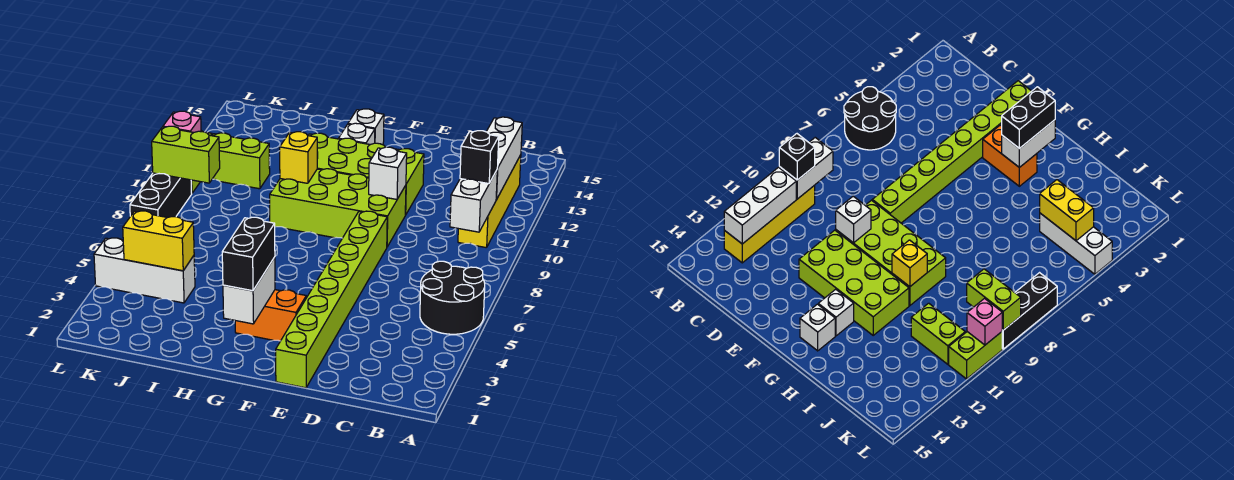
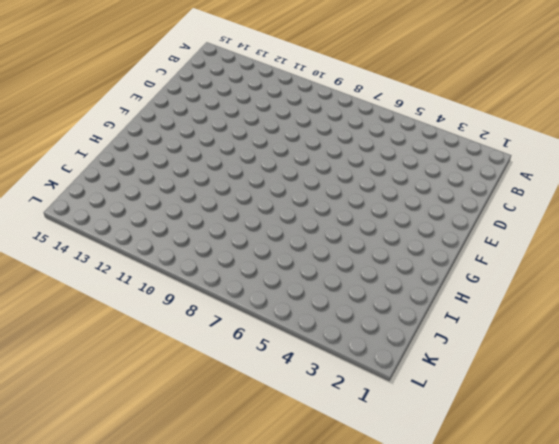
none -> black 2x2 round brick [420,261,485,334]
none -> yellow 1x4 brick [458,155,521,248]
none -> lime 1x8 brick [276,211,387,388]

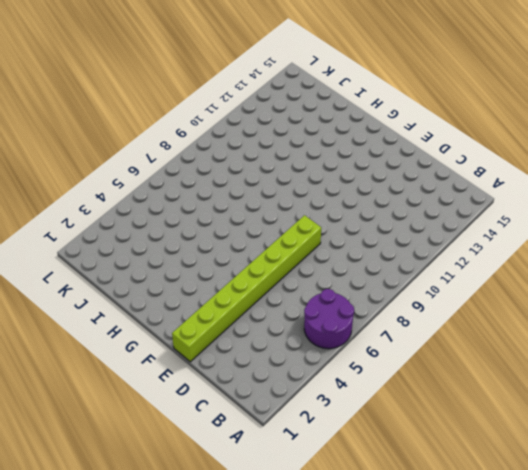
purple 2x2 round brick [304,289,354,349] -> black 2x2 round brick [420,261,485,334]
none -> yellow 1x4 brick [458,155,521,248]
none -> lime 2x4 brick [270,169,406,247]
none -> lime 2x4 brick [308,133,424,215]

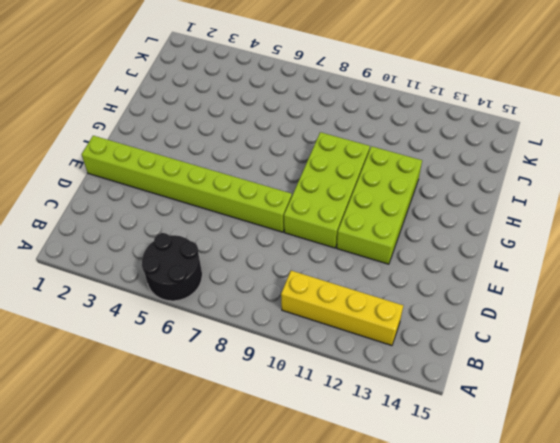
none -> orange 1x2 brick [235,290,306,341]
none -> white 1x1 brick [339,123,375,144]
none -> white 1x1 brick [348,109,384,145]

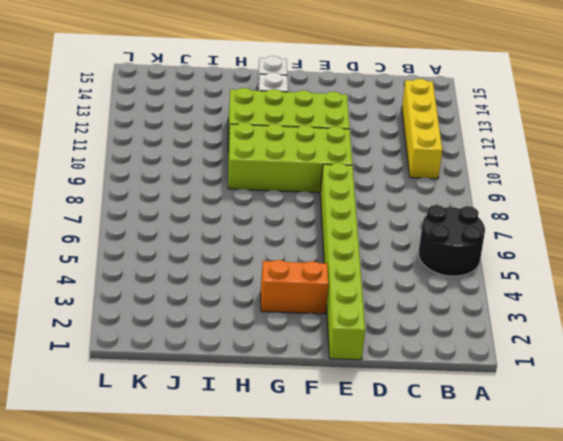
none -> white 1x3 brick [94,238,195,303]
none -> lime 1x2 brick [212,133,270,189]
none -> black 1x3 brick [130,173,192,218]

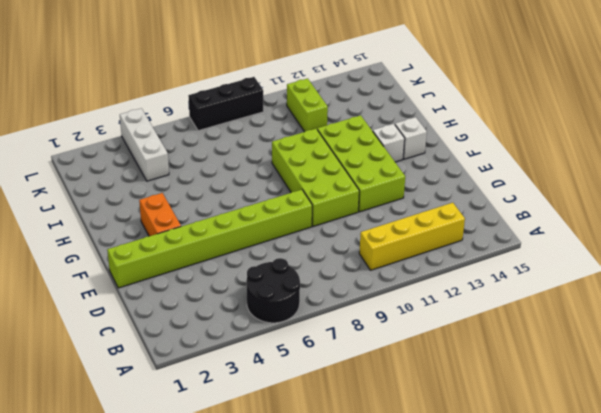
none -> lime 1x2 brick [949,332,1002,379]
none -> white 1x2 brick [450,170,497,232]
none -> white 1x3 brick [486,117,522,200]

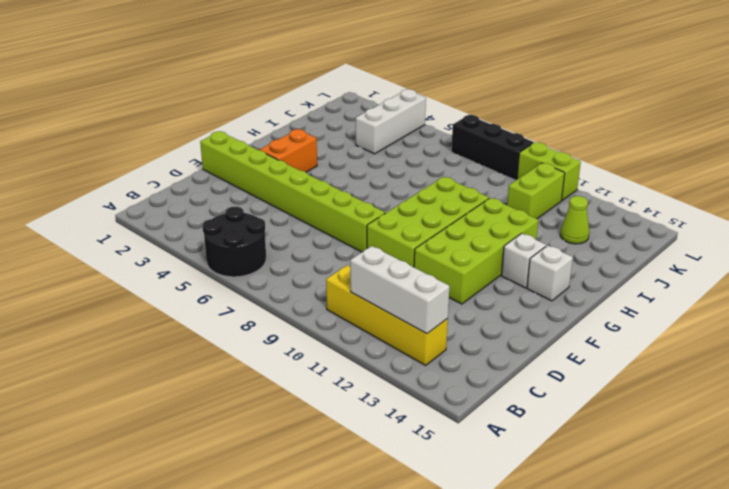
lime 1x1 cone [560,196,589,244] -> none
none -> white 1x2 brick [450,170,497,232]
none -> white 1x1 brick [369,147,407,199]
none -> white 1x2 brick [223,257,275,324]

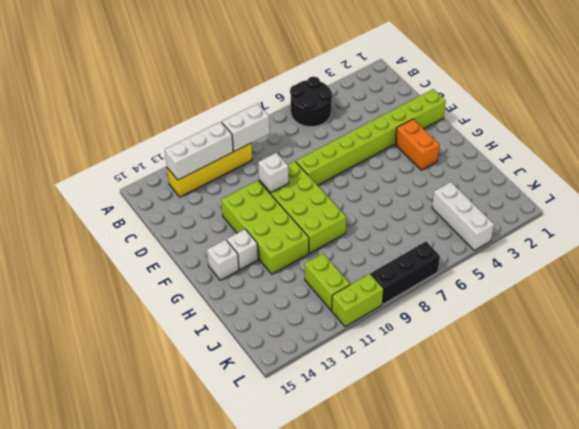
none -> white 1x2 brick [223,257,275,324]
none -> yellow 1x1 brick [280,132,317,183]
none -> yellow 1x2 brick [123,211,194,271]

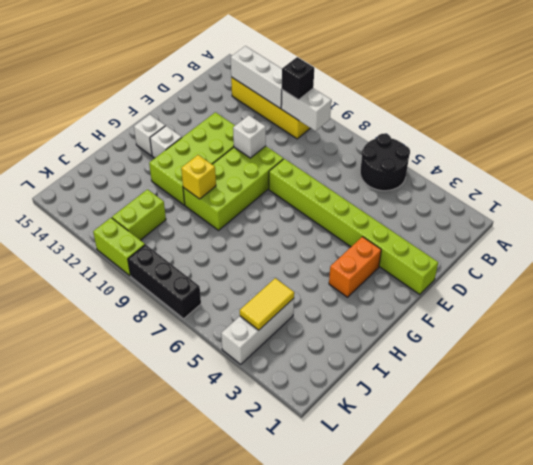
yellow 1x2 tile [240,278,294,330] -> yellow 1x2 brick [123,211,194,271]
none -> white 1x2 brick [223,257,275,324]
none -> lime 1x2 brick [152,126,220,183]
none -> pink 1x1 brick [163,111,201,133]

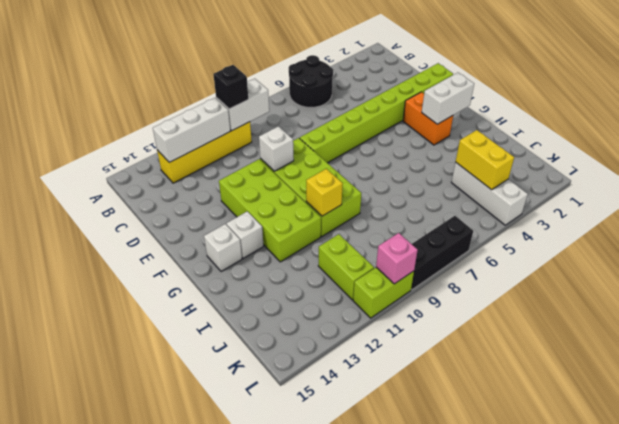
none -> lime 1x2 brick [152,126,220,183]
none -> black 1x2 brick [222,217,275,291]

